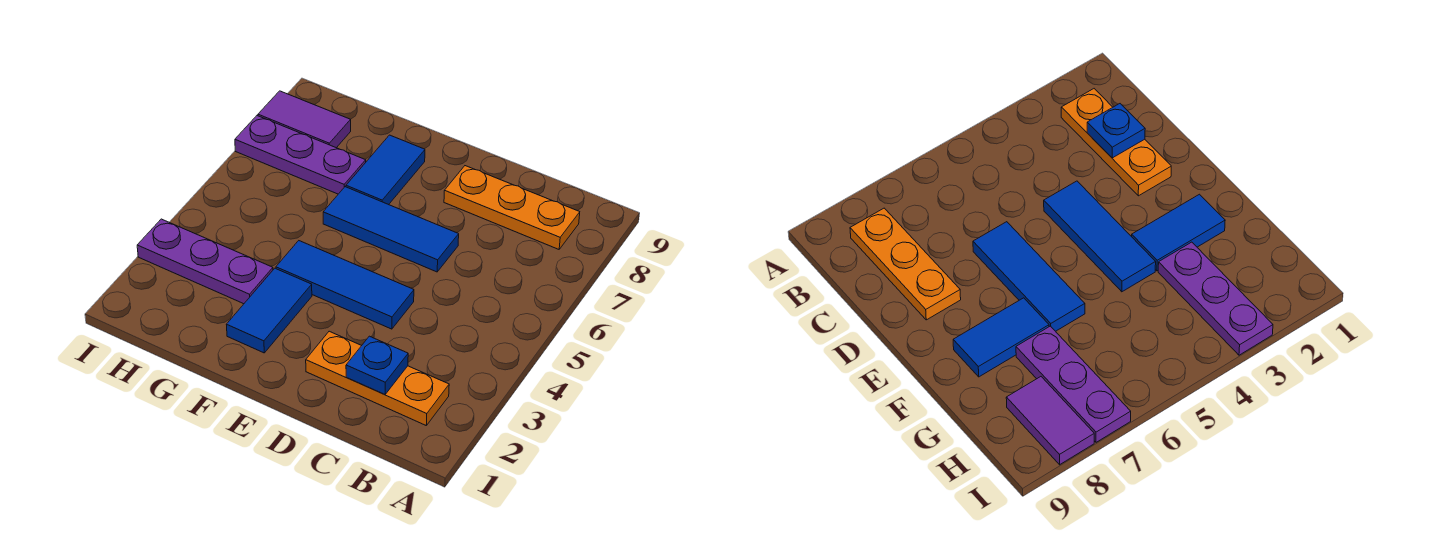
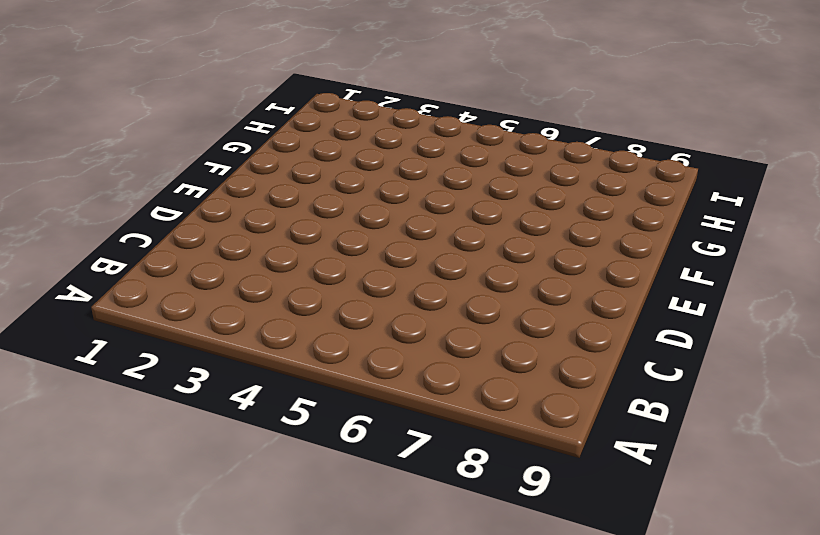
none -> orange 1x3 plate [306,331,449,425]
none -> orange 1x3 plate [444,166,580,249]

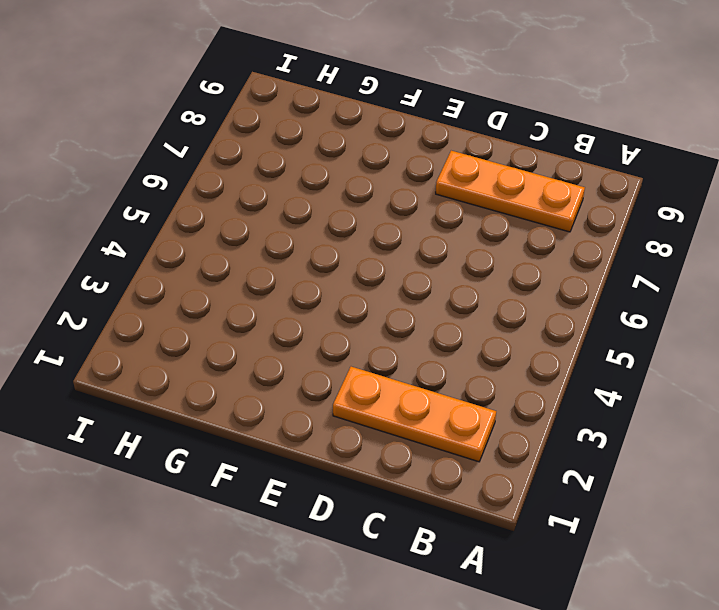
none -> blue 1x3 tile [276,241,414,329]
none -> blue 1x3 tile [323,187,459,272]

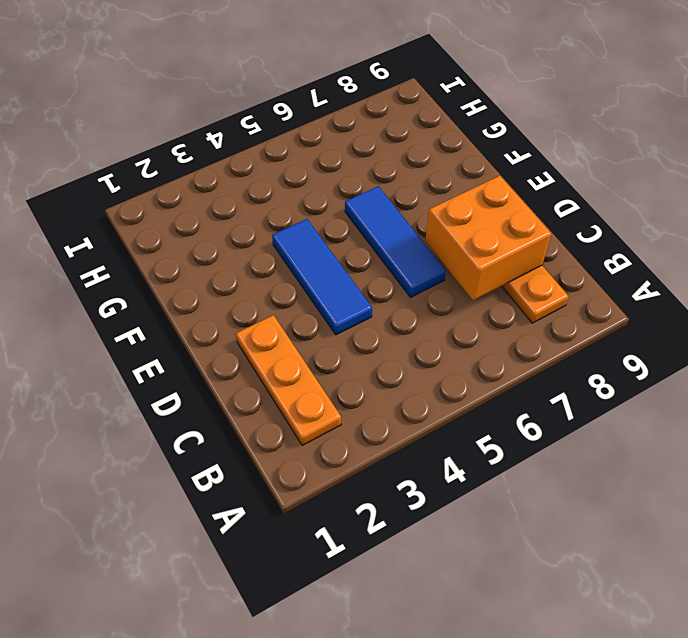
orange 2x2 brick [425,176,551,300] -> none
none -> blue 1x2 tile [226,268,312,353]
none -> blue 1x2 tile [346,135,425,205]

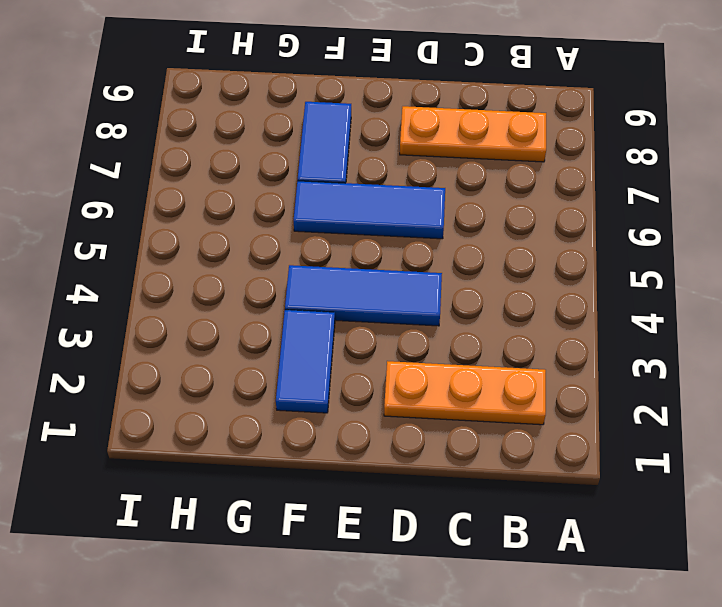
none -> purple 1x3 plate [137,219,273,304]
none -> purple 1x3 plate [235,116,366,194]

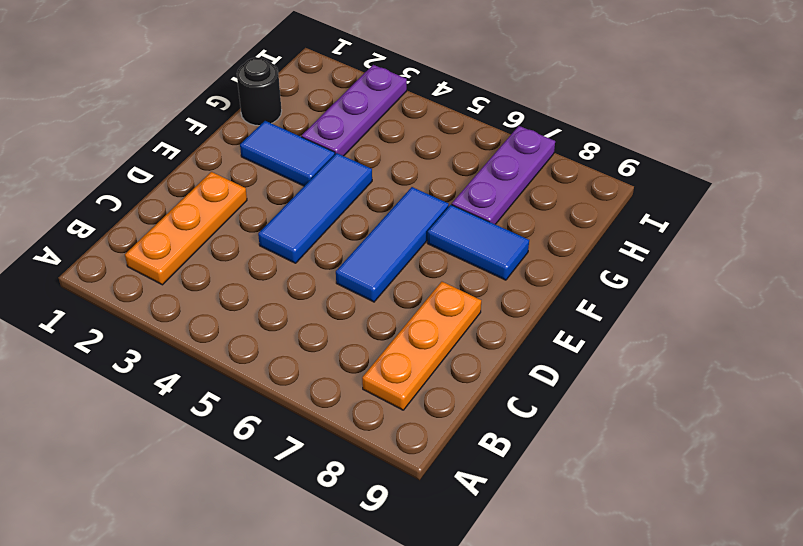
black 1x1 round brick [237,58,282,126] -> none
none -> purple 1x2 tile [258,91,351,148]
none -> blue 1x1 plate [346,336,408,395]

